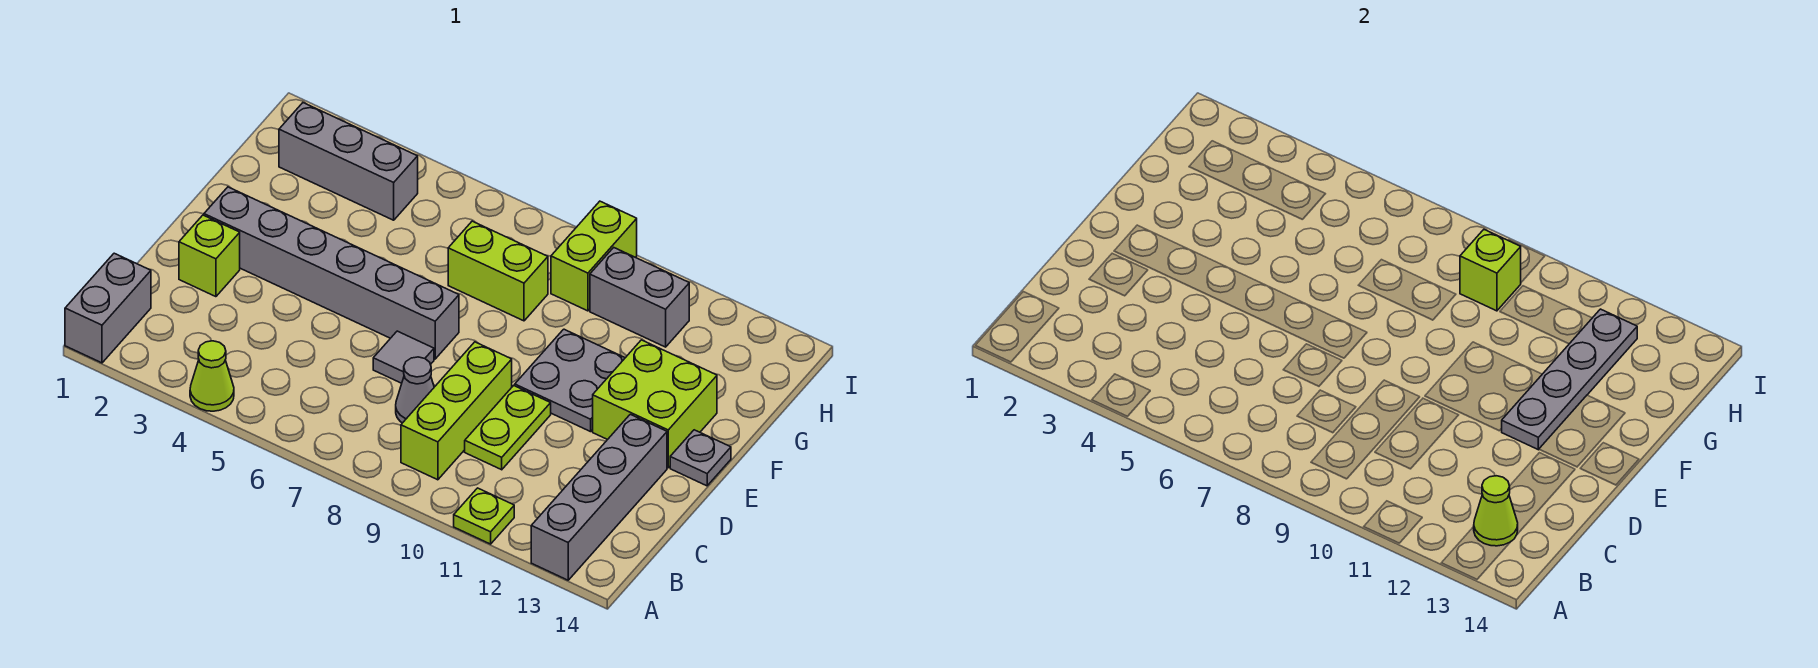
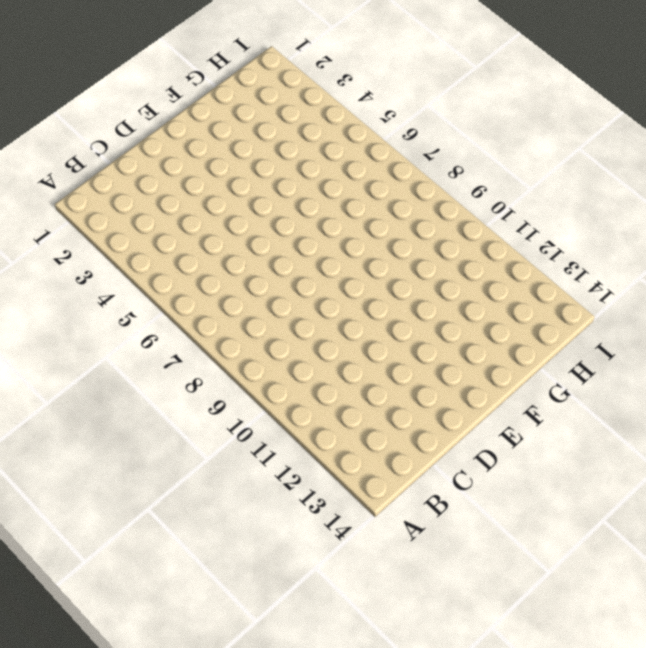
none -> grey 1x2 brick [65,253,151,363]
none -> lime 1x1 cone [190,341,234,411]
none -> lime 1x1 plate [454,488,514,544]

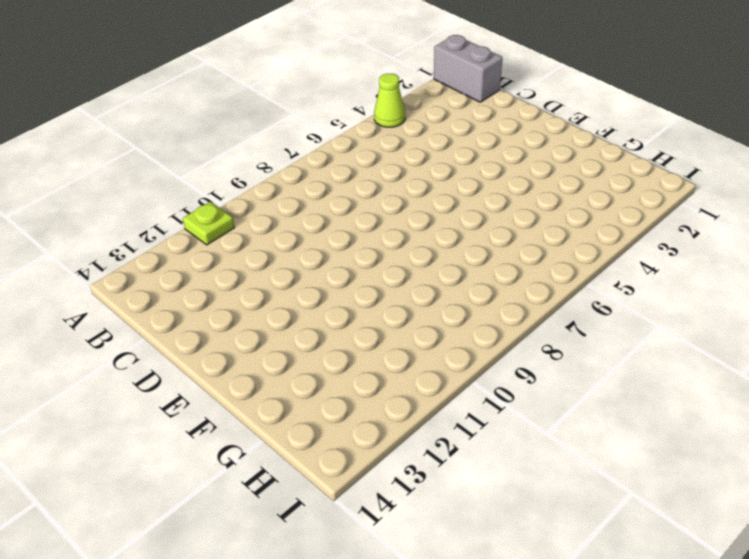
none -> grey 1x4 brick [531,414,667,580]
none -> lime 1x3 brick [401,342,512,480]
none -> grey 1x1 cone [396,357,434,423]

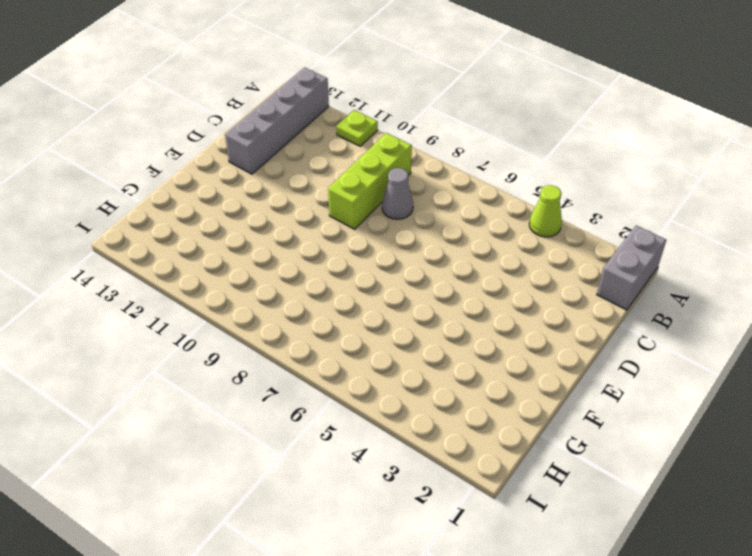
none -> lime 1x2 plate [465,386,551,470]
none -> lime 1x1 brick [179,215,240,297]
none -> grey 1x1 tile [373,331,434,383]

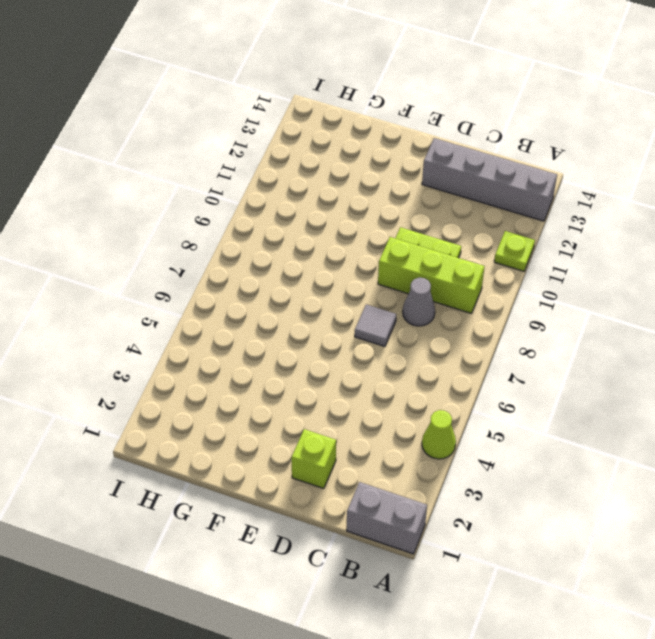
none -> grey 1x6 brick [204,187,459,359]
none -> grey 2x2 plate [515,329,625,432]
none -> lime 2x2 brick [593,340,717,468]

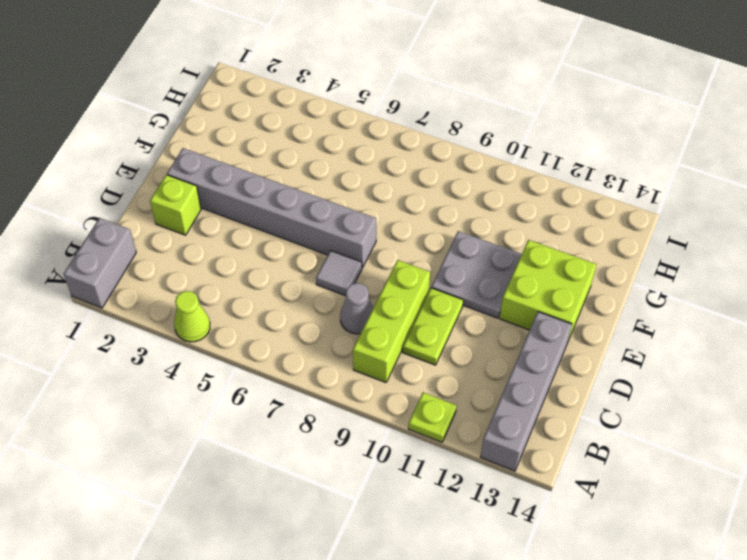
none -> grey 1x1 plate [670,430,731,486]
none -> lime 1x2 brick [448,221,548,321]
none -> grey 1x3 brick [279,103,418,220]

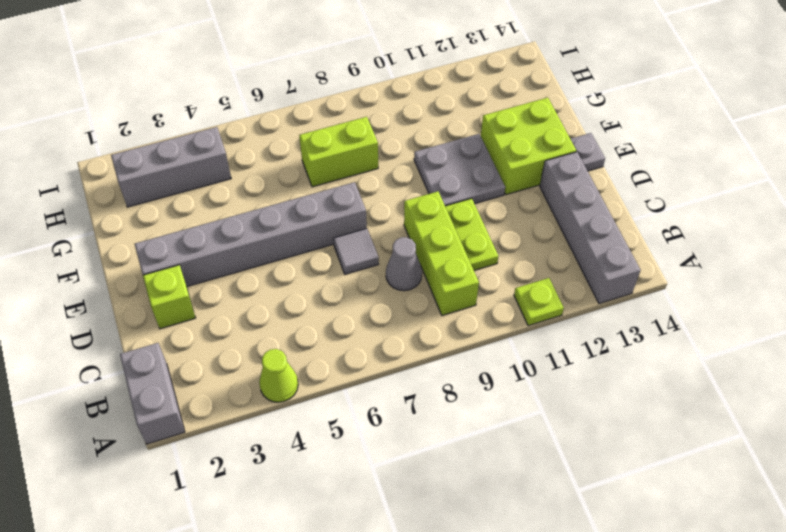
none -> lime 1x2 brick [551,201,637,311]
none -> grey 1x2 brick [590,248,689,347]
none -> lime 1x1 cone [1474,476,1518,546]

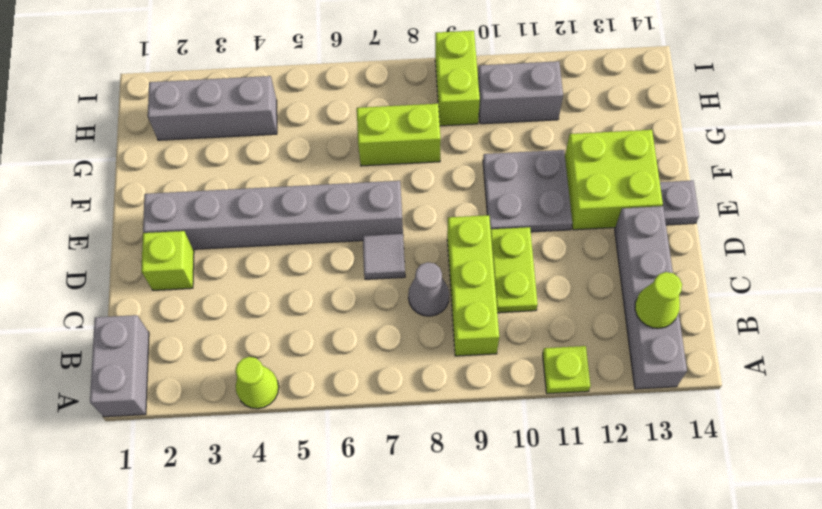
none -> grey 1x4 plate [1501,309,1637,450]
none -> lime 1x1 brick [1460,230,1521,311]

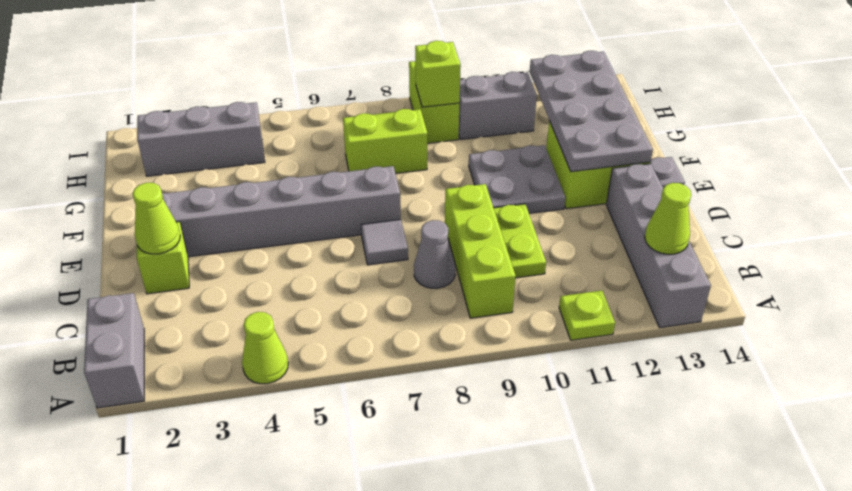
lime 1x1 cone [132,183,180,254] -> none
grey 2x4 plate [530,51,653,172] -> grey 1x4 plate [1501,309,1637,450]

